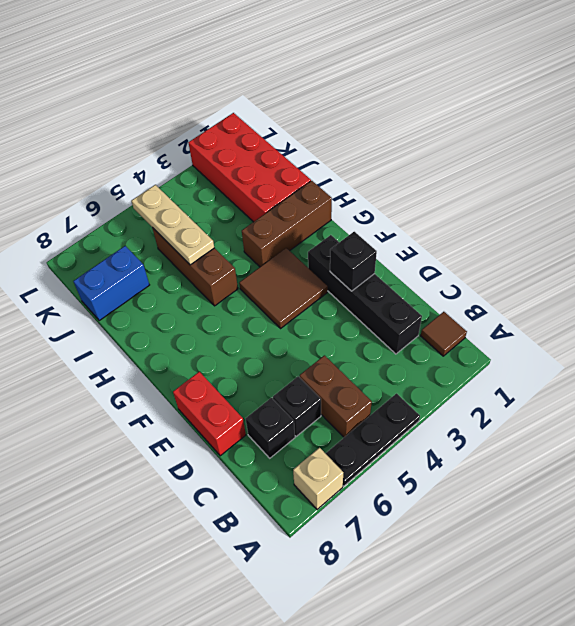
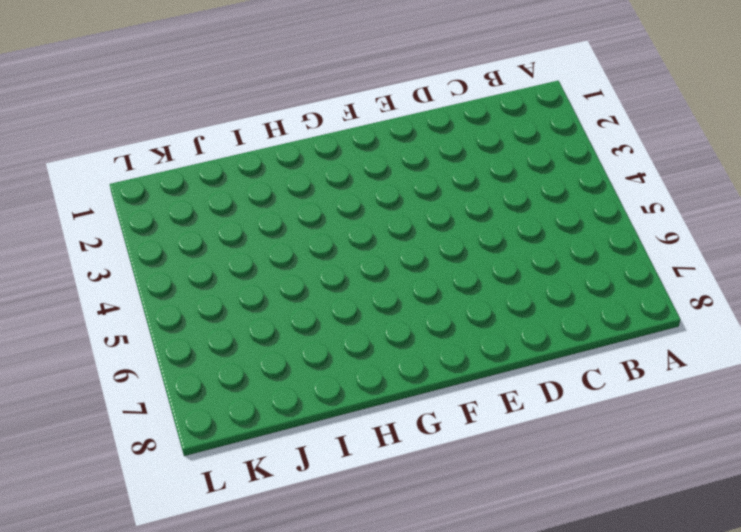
none -> black 1x3 plate [325,393,420,486]
none -> tan 1x1 brick [293,448,343,509]
none -> brown 1x1 tile [421,312,467,356]

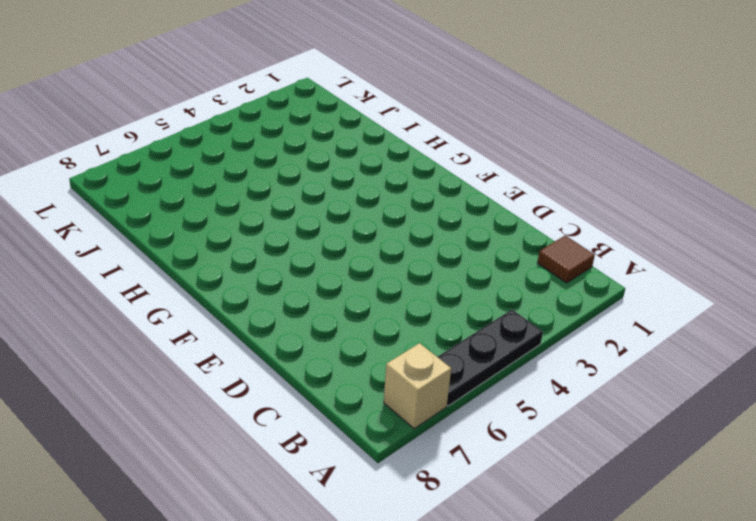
none -> brown 1x2 brick [300,355,372,437]
none -> black 1x4 brick [308,235,422,354]
none -> black 1x1 brick [273,376,321,436]

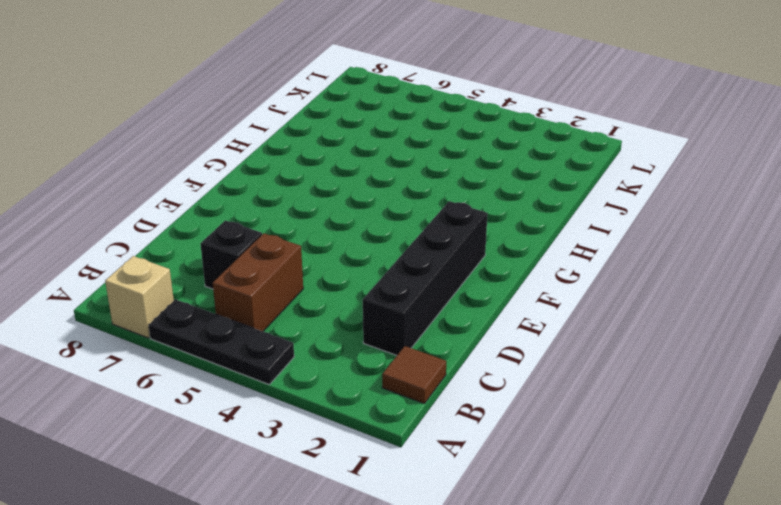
none -> black 1x1 brick [245,398,295,458]
none -> red 1x2 brick [173,372,246,456]
none -> brown 2x2 tile [239,248,328,328]

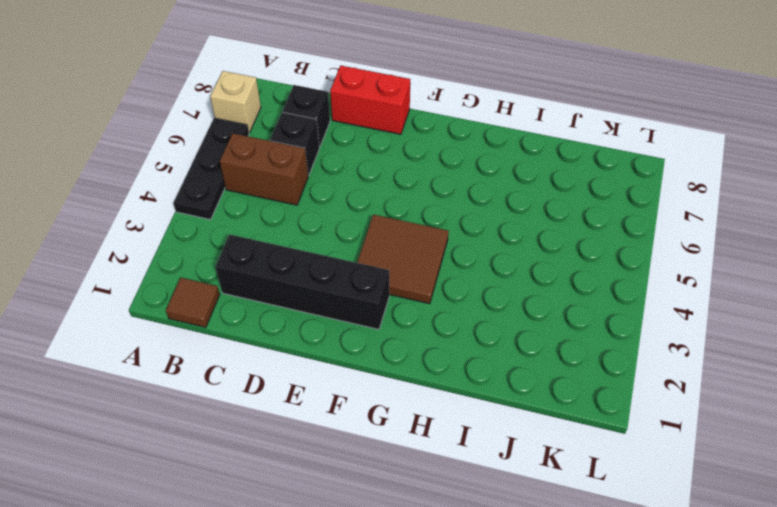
none -> brown 1x3 brick [242,181,332,267]
none -> brown 1x3 brick [152,227,238,306]
none -> red 2x4 brick [188,113,311,222]

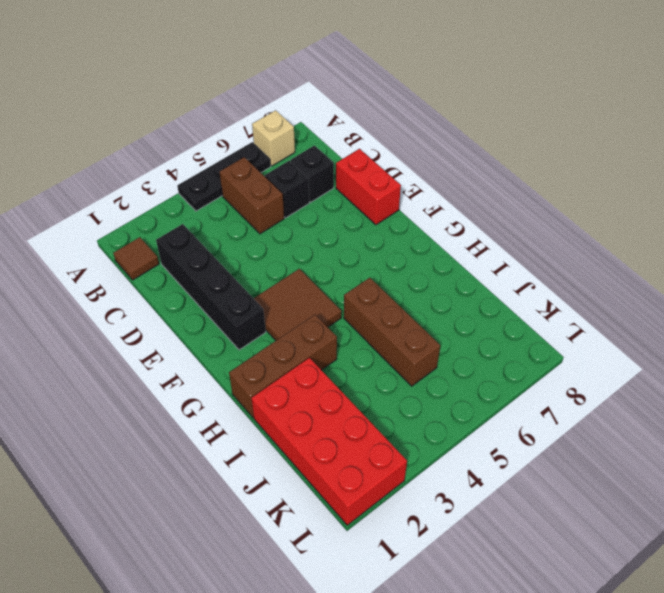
none -> blue 1x2 brick [74,246,149,321]
none -> black 1x1 brick [330,232,377,291]
none -> tan 1x3 plate [131,185,214,265]

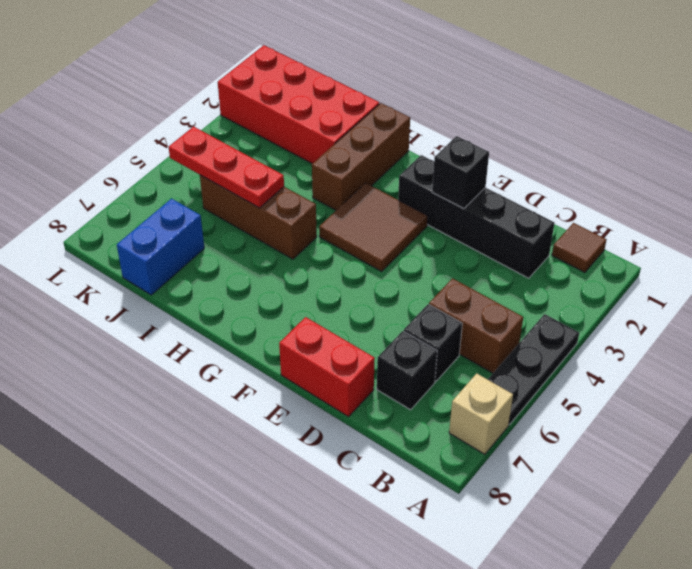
red 1x3 plate [169,127,284,208] -> tan 1x3 plate [131,185,214,265]

